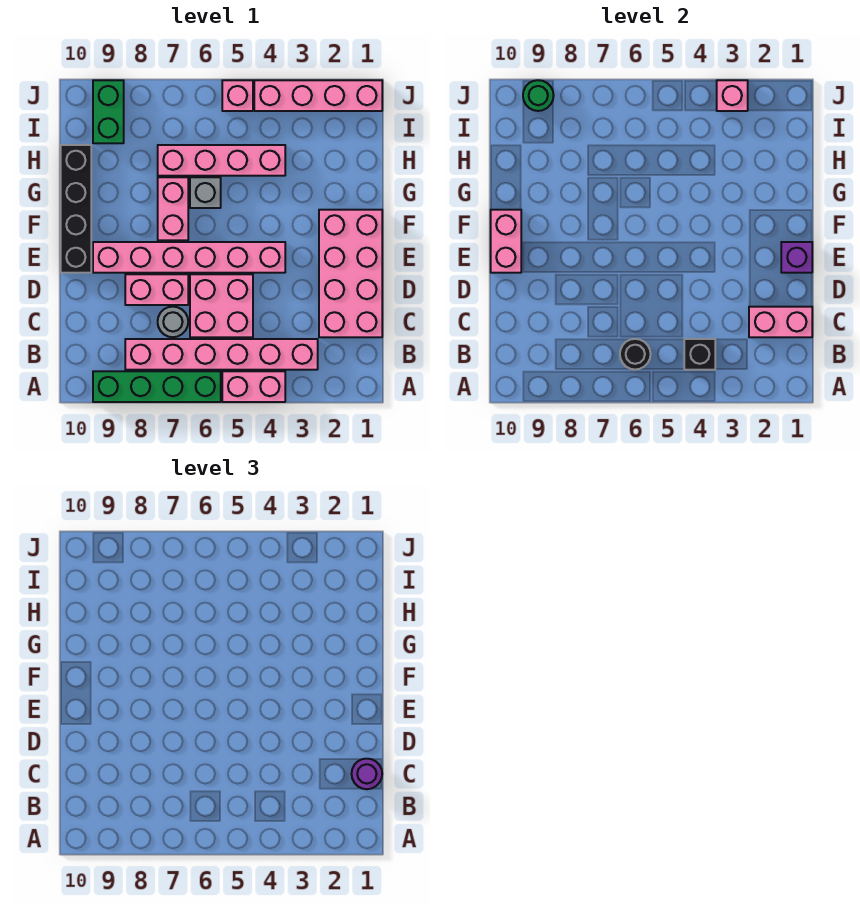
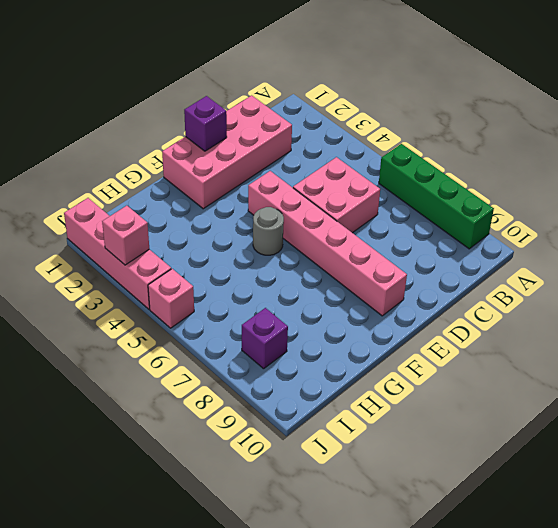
grey 1x1 round brick [253,207,284,255] -> grey 1x1 round brick moved to [158,307,188,337]
purple 1x1 brick [242,308,288,369] -> none
none -> pink 1x2 brick [222,371,285,402]
none -> pink 1x6 brick [125,339,318,370]
none -> pink 1x2 brick [125,274,188,305]

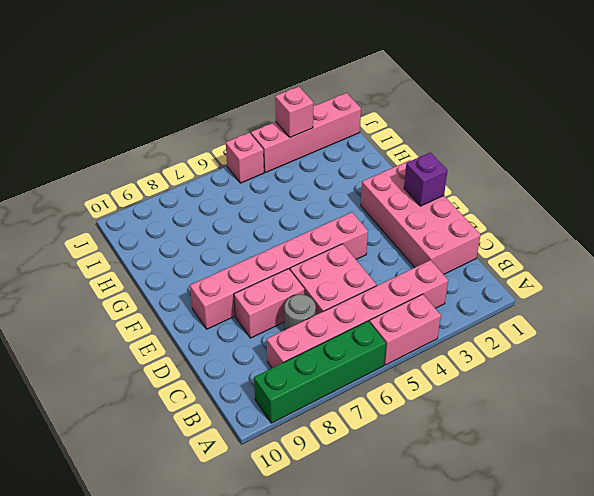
none -> black 1x4 brick [61,145,91,273]
none -> pink 1x2 brick [158,177,188,240]
none -> grey 1x1 brick [190,177,221,208]

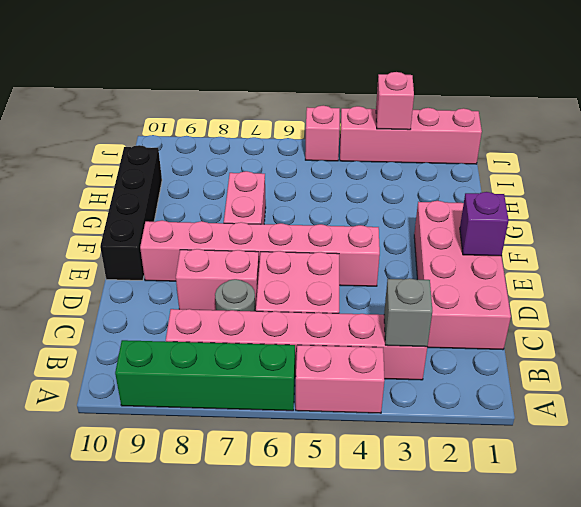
grey 1x1 brick [384,278,432,347] -> grey 1x1 brick moved to [190,177,221,208]
none -> pink 1x4 brick [158,145,285,176]
none -> green 1x2 brick [93,80,124,143]
none -> black 1x1 brick [684,339,715,370]

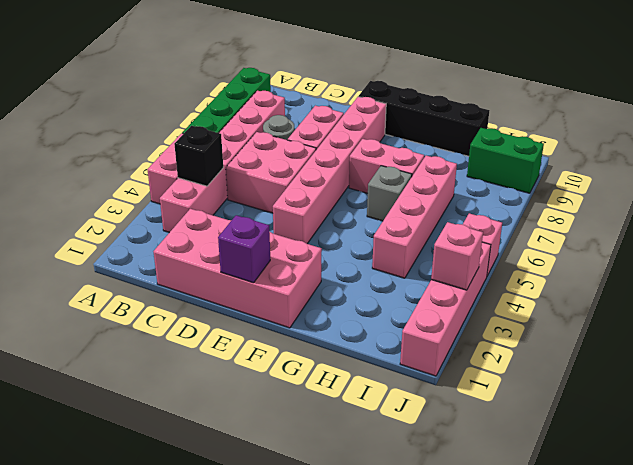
none -> black 1x1 round brick [620,339,651,370]
none -> pink 1x2 brick [749,307,812,337]
none -> pink 1x2 brick [491,210,521,273]

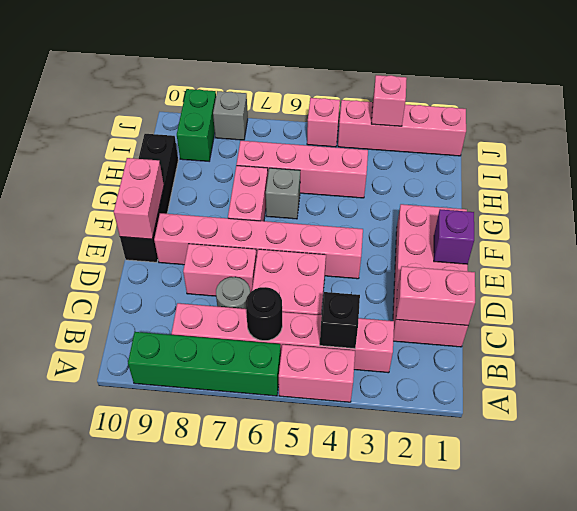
grey 1x1 brick [213,91,248,140] -> none
none -> green 1x1 round brick [523,80,554,111]
none -> purple 1x1 round brick [352,759,382,789]

